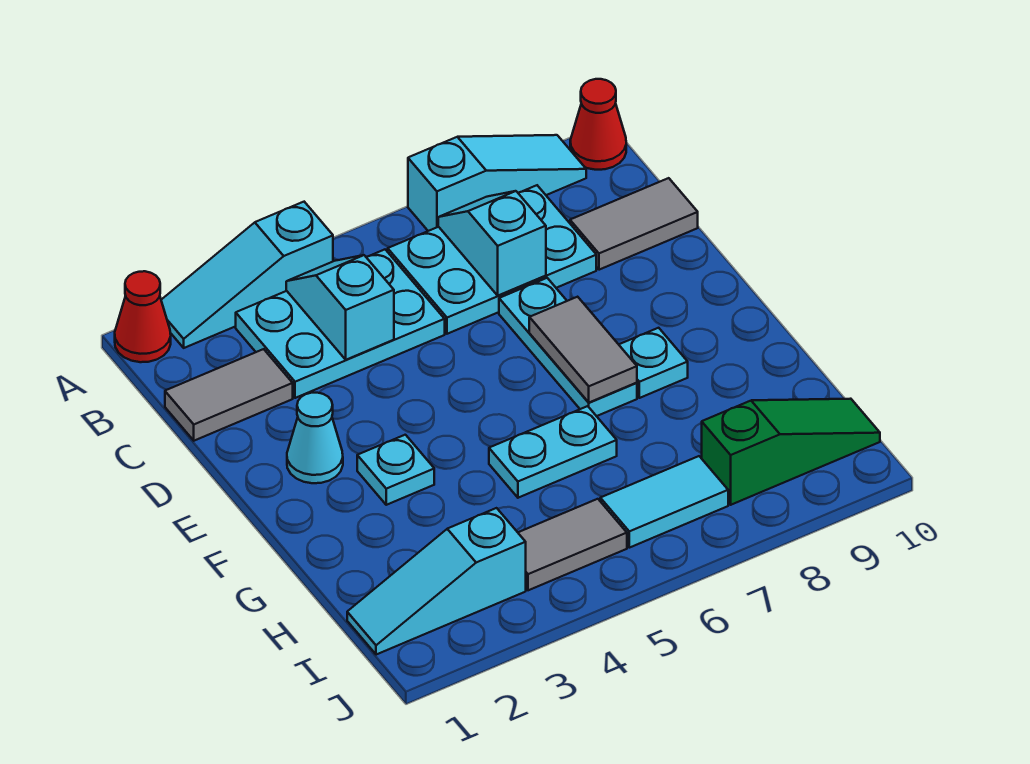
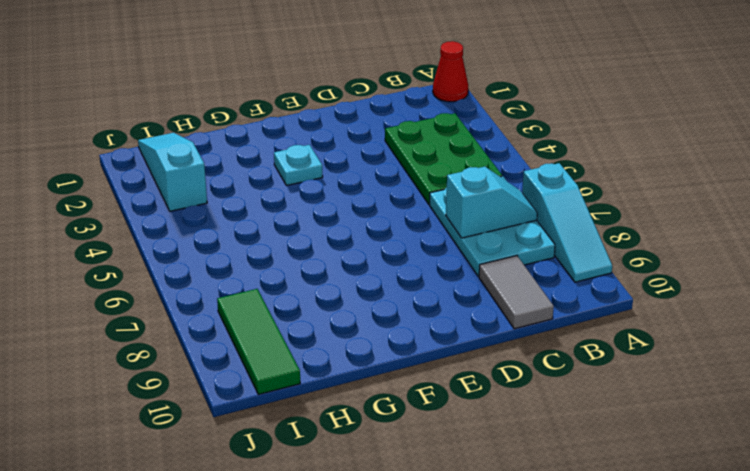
green 2x3 plate [385,113,502,204] -> cyan 2x3 plate [236,250,445,398]
green 1x3 tile [217,289,300,394] -> green 1x3 slope [702,399,880,505]
none -> cyan 1x3 slope [161,202,333,348]
none -> red 1x1 cone [570,79,626,170]
none -> grey 1x2 tile [165,349,293,441]

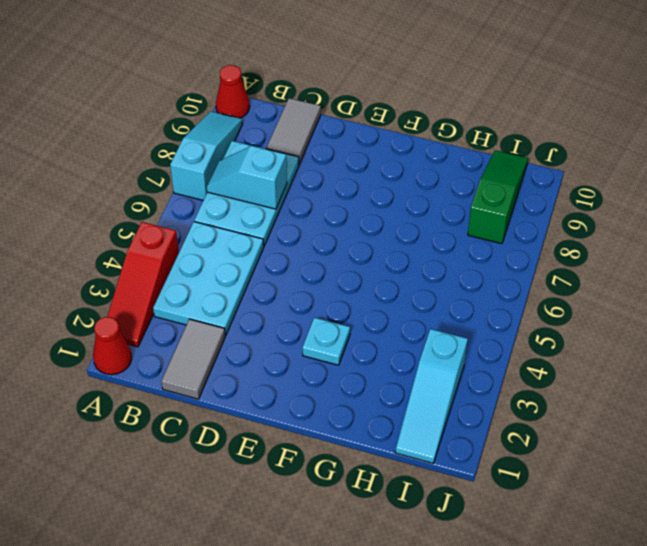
red 1x3 slope [107,222,179,347] -> cyan 1x3 slope [161,202,333,348]
none -> cyan 1x3 plate [499,278,637,416]
none -> cyan 1x1 cone [287,393,343,483]
none -> cyan 1x1 plate [619,328,688,398]

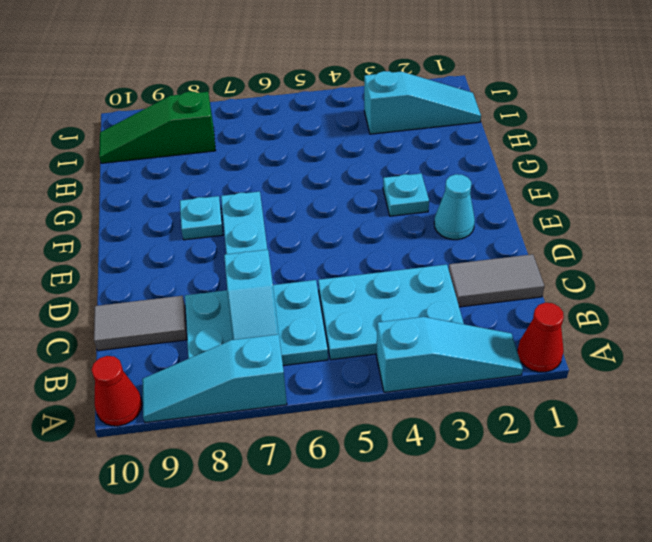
none -> cyan 1x2 plate [489,406,617,498]
none -> grey 1x2 tile [518,499,627,590]
none -> cyan 1x2 tile [600,456,728,548]

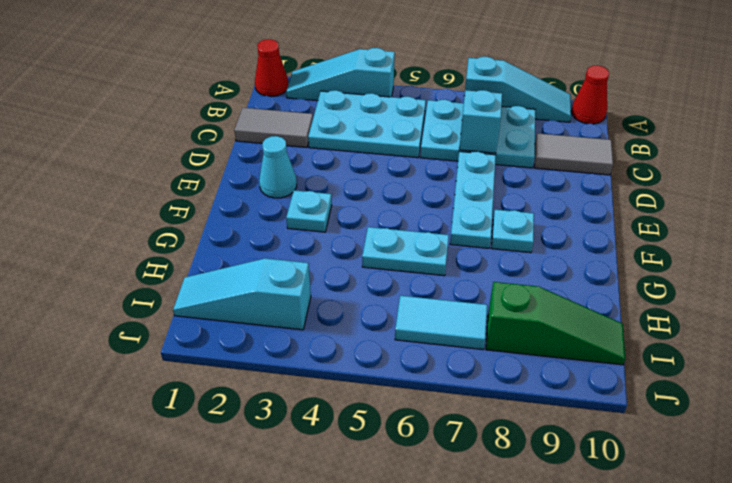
none -> grey 1x2 tile [518,499,627,590]
none -> cyan 1x2 slope [286,255,394,360]
none -> grey 1x2 tile [529,297,637,402]

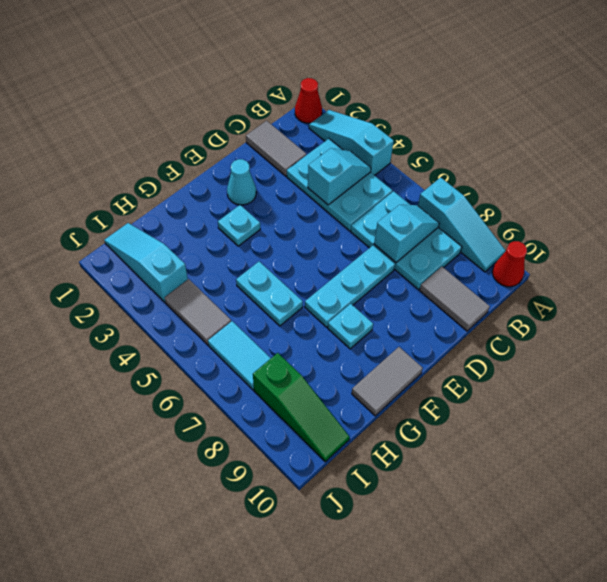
grey 1x2 tile [352,347,423,416] -> grey 1x2 tile moved to [529,297,637,402]

